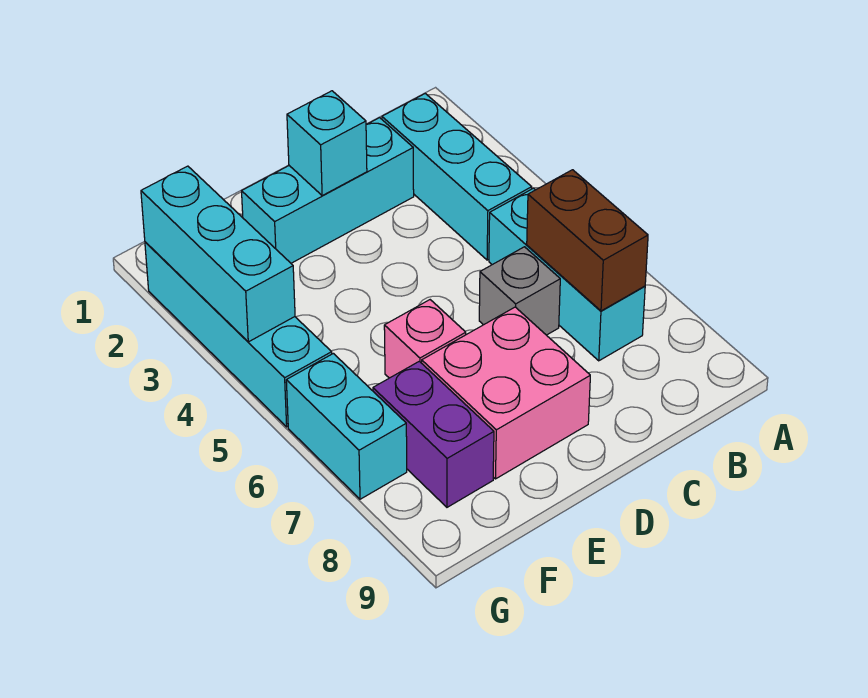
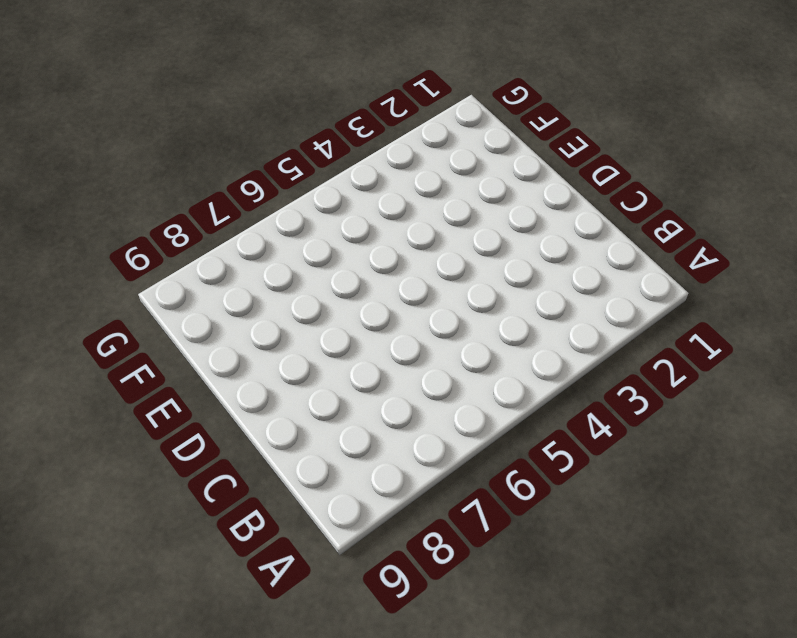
none -> cyan 1x3 brick [382,94,532,260]
none -> cyan 1x3 brick [489,188,645,361]
none -> cyan 1x3 brick [242,118,414,263]

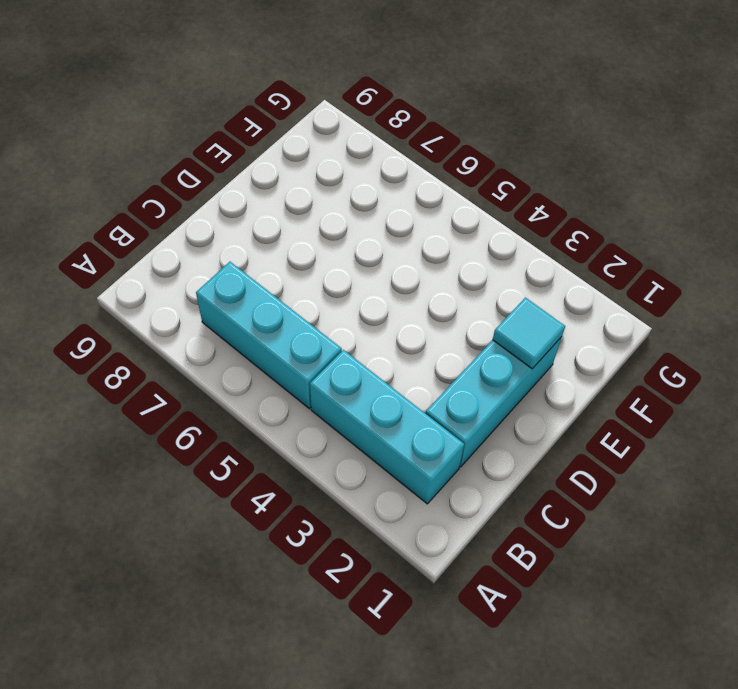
cyan 1x1 tile [493,298,565,369] -> none
none -> grey 1x1 brick [479,247,560,335]
none -> pink 2x2 brick [422,307,590,479]
none -> pink 1x1 brick [384,300,466,378]

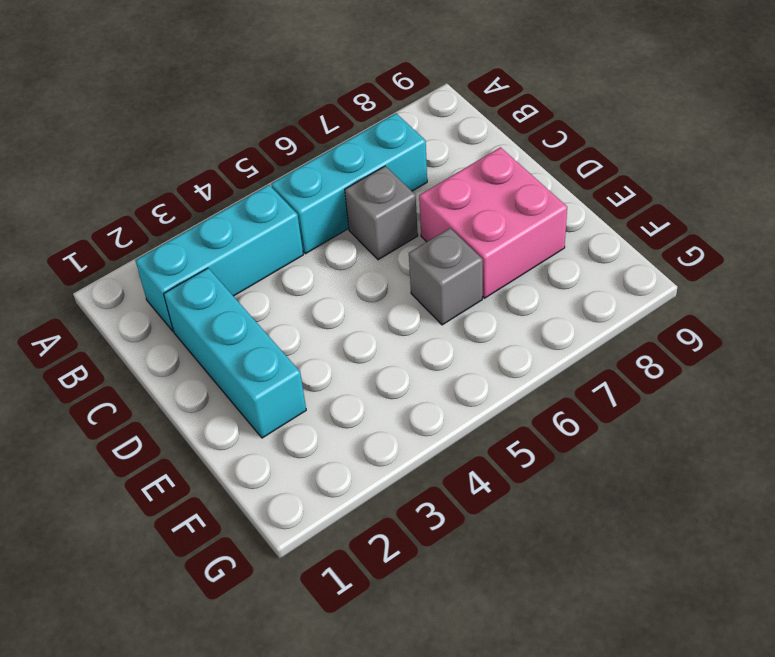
grey 1x1 brick [409,228,483,325] -> pink 1x1 brick [384,300,466,378]
none -> purple 1x2 brick [373,361,494,507]
none -> cyan 1x4 brick [145,242,332,427]
none -> cyan 1x2 brick [286,353,407,499]

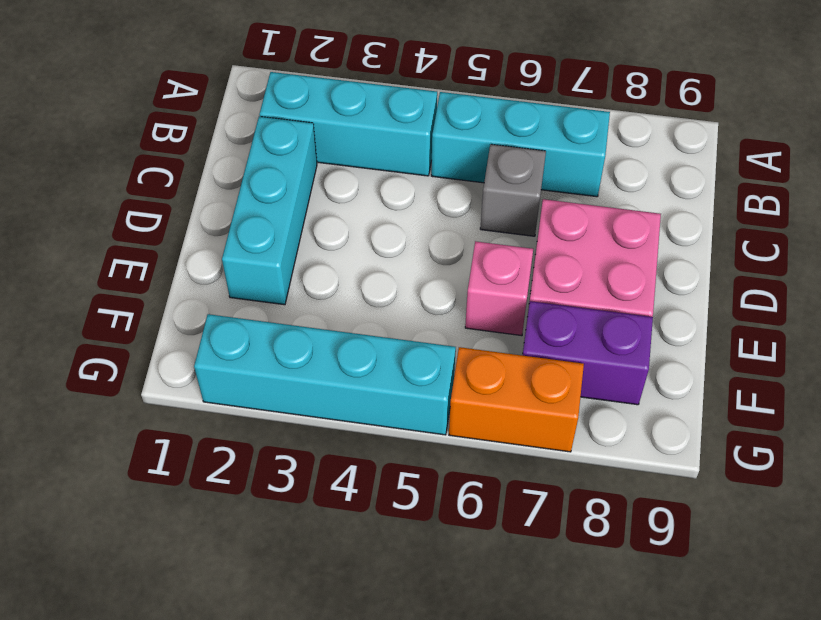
orange 1x2 brick [449,347,584,452] -> cyan 1x2 brick [286,353,407,499]
none -> brown 1x2 brick [527,170,648,311]
none -> cyan 1x1 brick [287,91,367,196]
none -> cyan 1x3 brick [141,166,295,342]

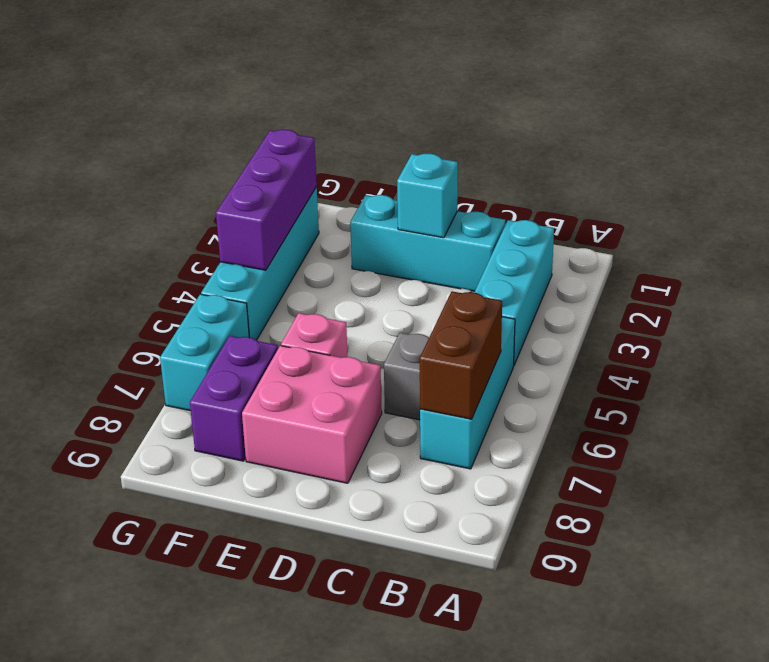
purple 1x3 brick [216,130,317,270] -> cyan 1x3 brick [141,166,295,342]

